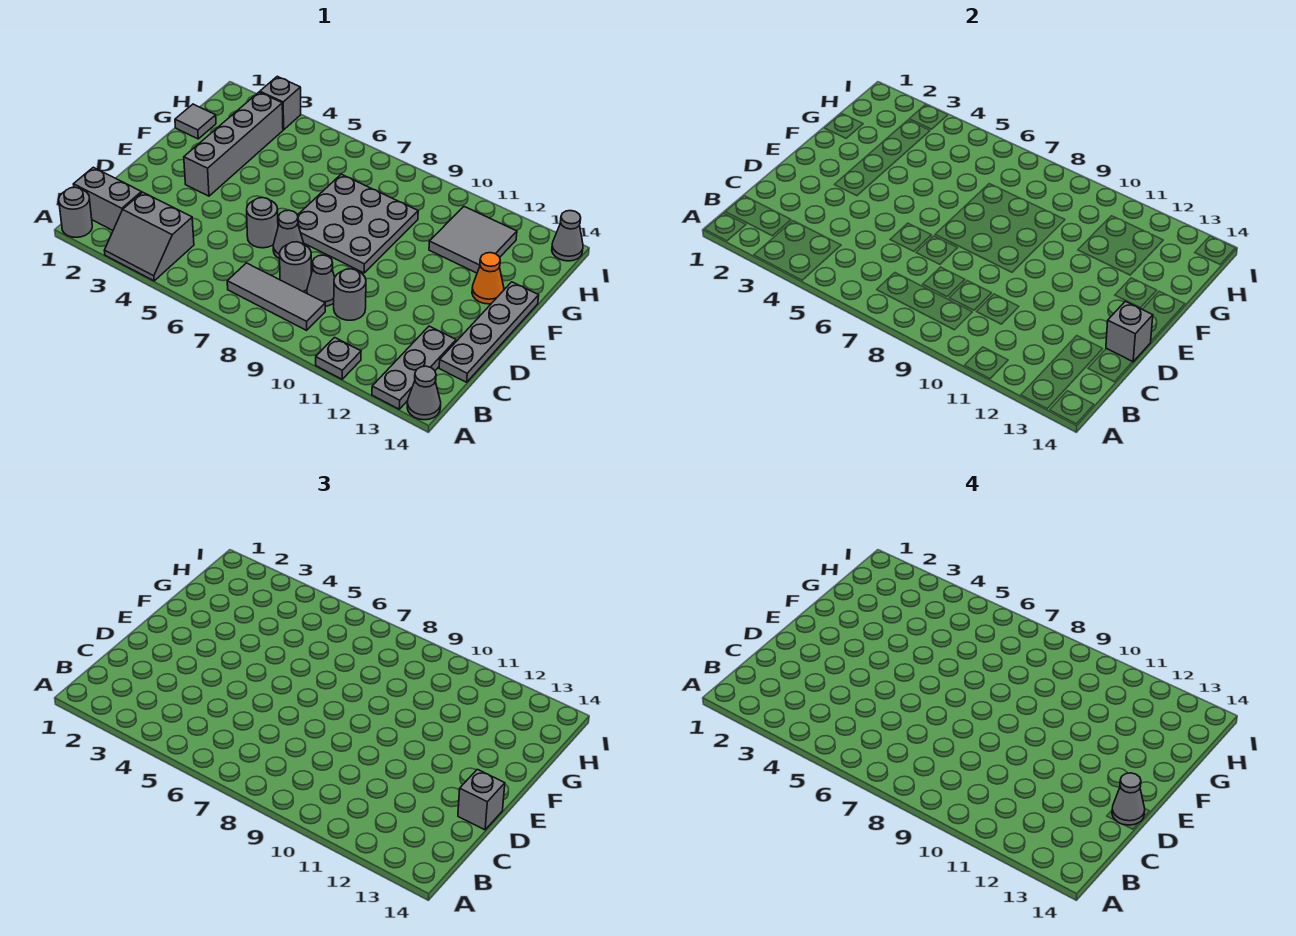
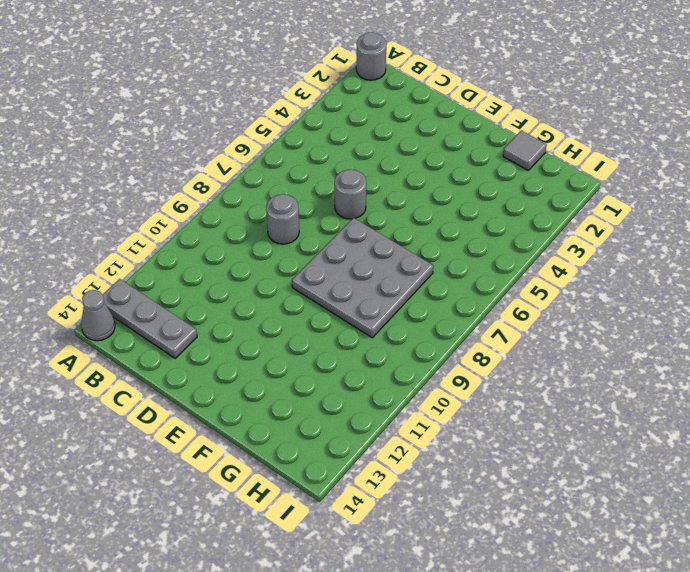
none -> grey 2x2 slope [104,192,194,281]
none -> grey 1x1 plate [316,337,361,379]
none -> grey 1x2 brick [74,167,142,230]

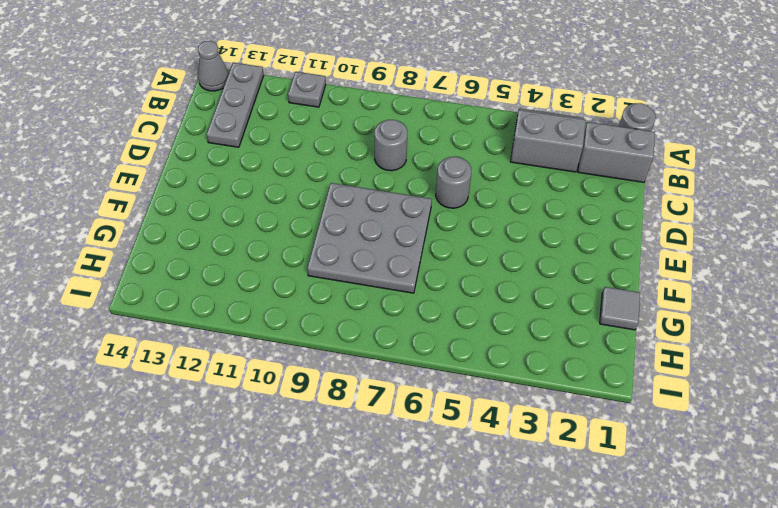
none -> grey 1x3 tile [227,263,325,330]
none -> grey 1x1 cone [307,255,335,306]
none -> grey 1x1 round brick [334,269,366,320]

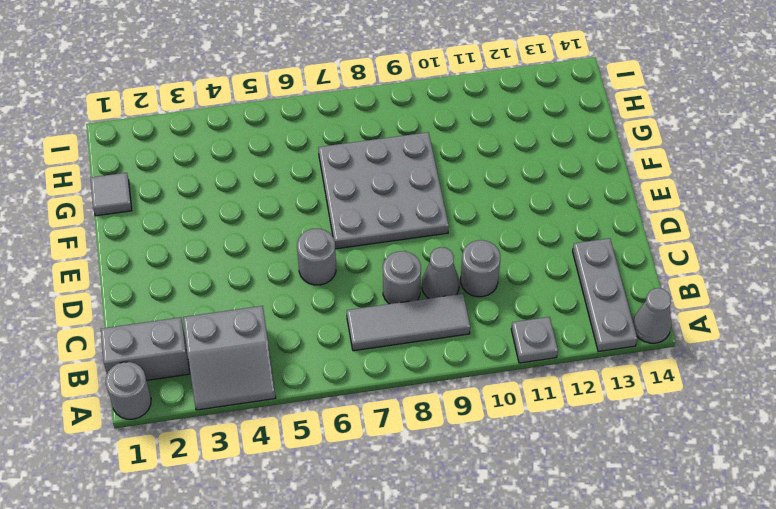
none -> grey 1x4 plate [439,282,539,382]
none -> grey 1x1 cone [273,210,304,259]
none -> grey 1x4 brick [184,92,283,196]

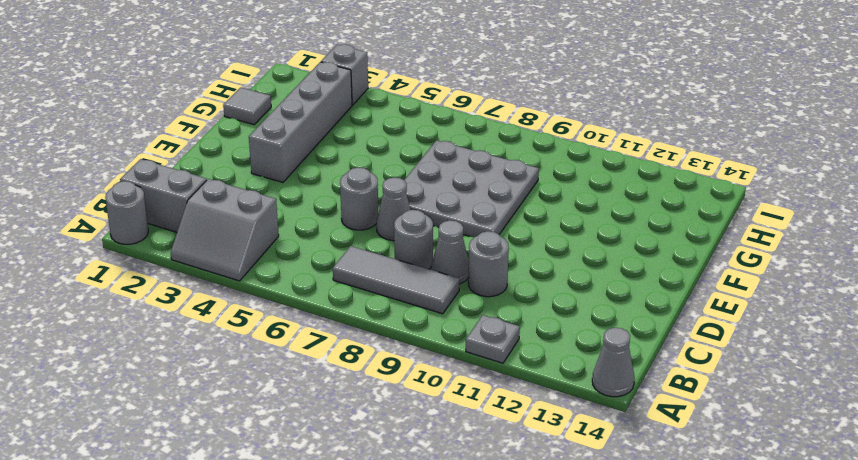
none -> grey 1x3 plate [372,326,456,409]
none -> grey 1x4 plate [439,282,539,382]
none -> orange 1x1 cone [472,253,504,304]

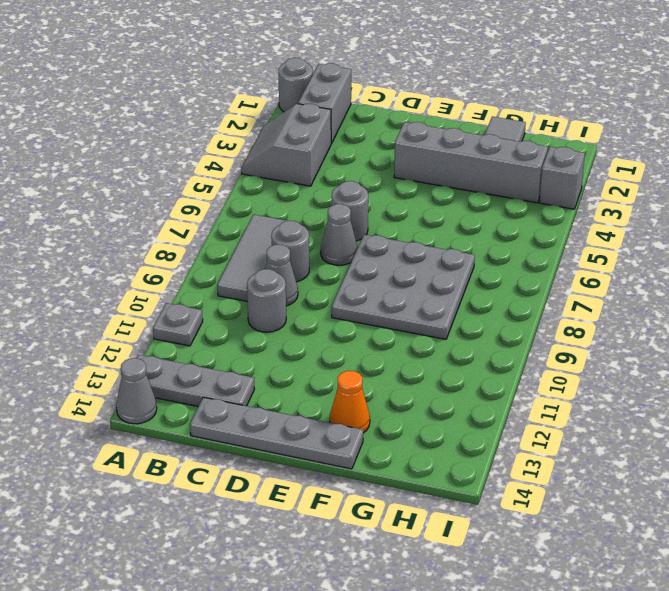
none -> grey 2x2 tile [429,207,517,273]
none -> grey 1x1 cone [552,211,583,261]
none -> grey 1x1 brick [1106,301,1153,362]

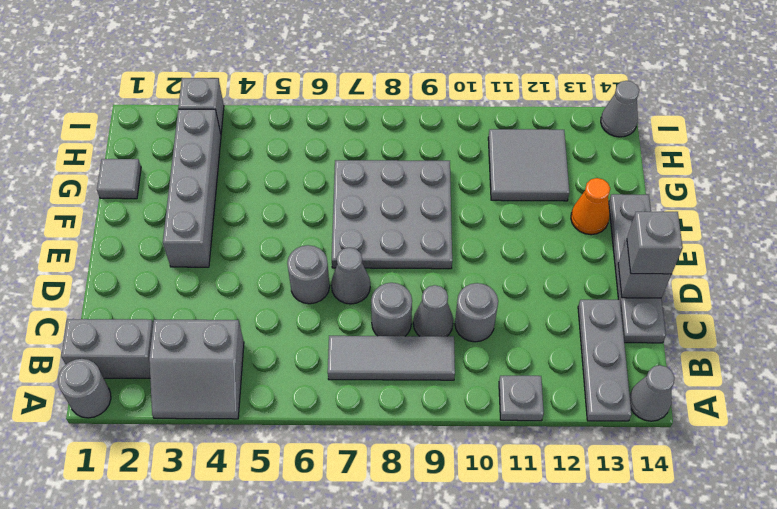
none -> grey 1x1 cone [1112,773,1145,825]

